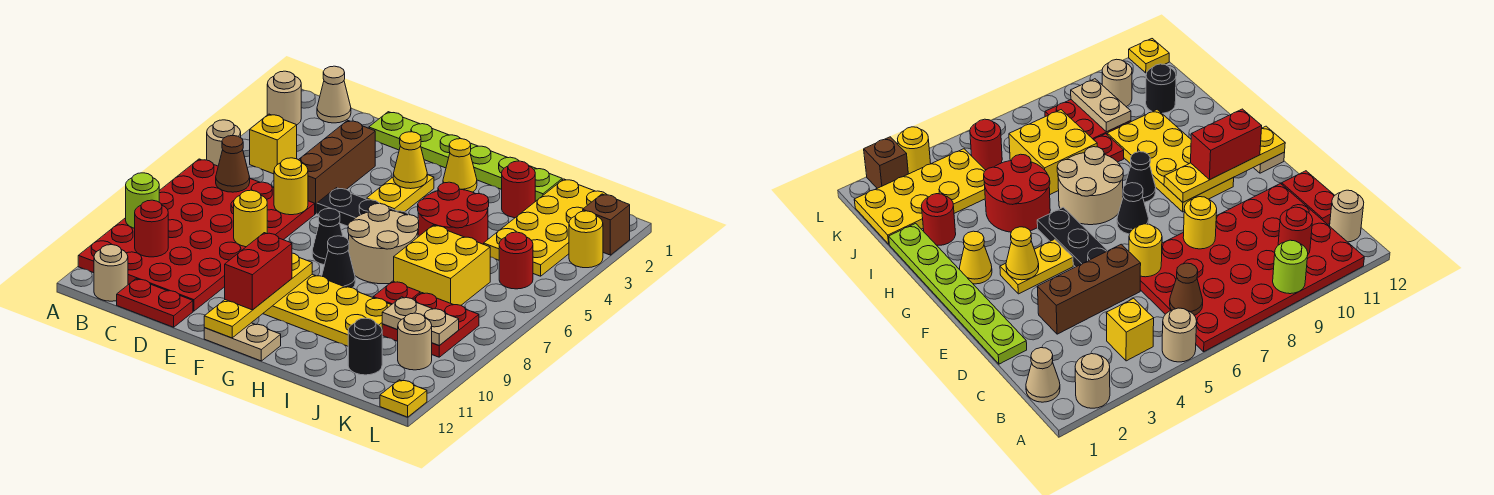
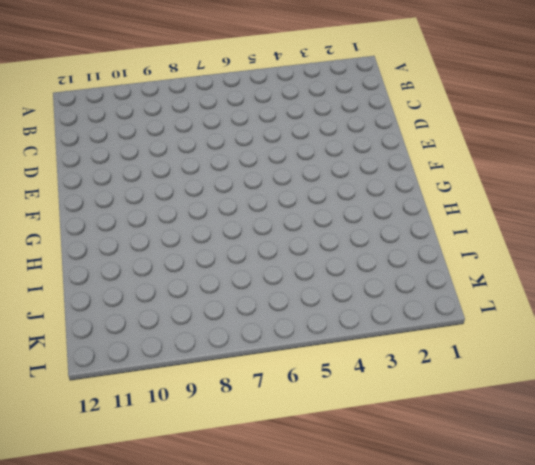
none -> tan 1x1 round brick [267,71,301,125]
none -> tan 1x1 round brick [207,120,241,166]
none -> red 4x6 plate [78,159,315,311]
none -> tan 1x1 cone [317,66,351,123]

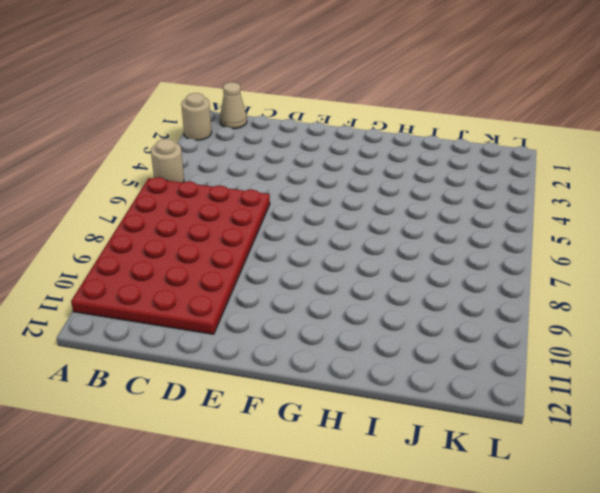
none -> yellow 1x1 brick [250,114,297,174]
none -> tan 1x1 round brick [94,245,128,301]
none -> red 1x2 plate [117,279,193,327]
none -> lime 1x6 plate [369,112,562,201]

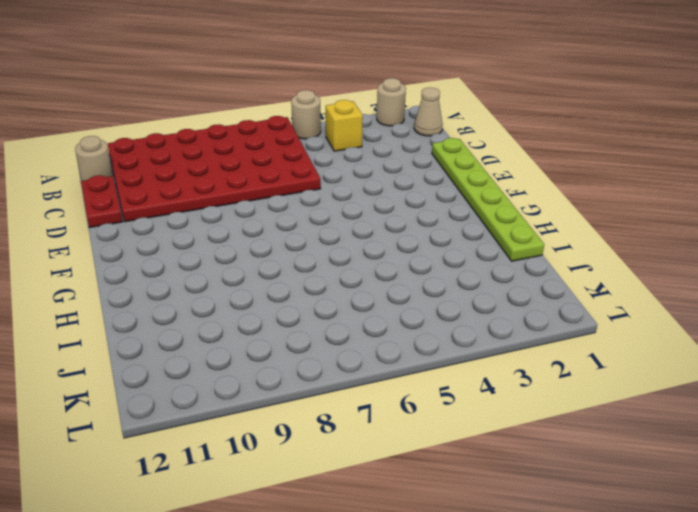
none -> brown 1x3 brick [299,120,375,214]
none -> black 1x3 plate [317,188,409,226]
none -> yellow 1x2 plate [367,175,434,212]
none -> black 1x1 cone [312,208,343,265]

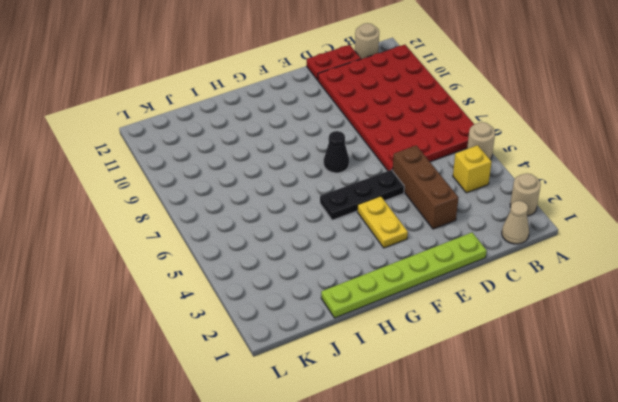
none -> yellow 2x4 plate [263,274,391,346]
none -> tan 1x2 plate [204,323,281,361]
none -> yellow 1x1 cone [443,139,477,192]
none -> tan 2x2 round brick [348,204,419,284]

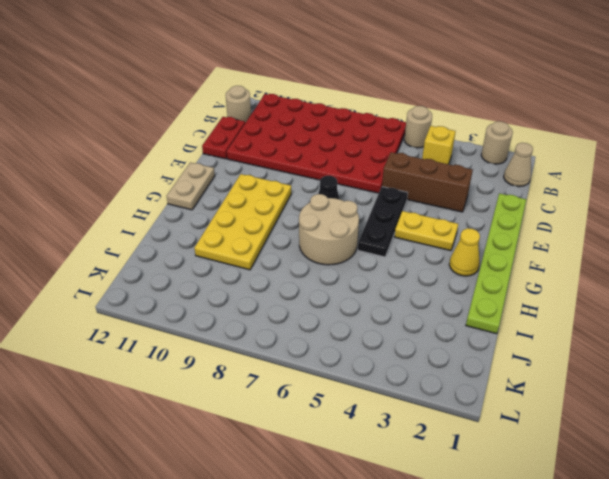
none -> black 1x1 cone [322,236,355,288]
none -> red 2x2 round brick [418,182,489,244]
none -> red 1x1 round brick [502,161,535,218]
none -> yellow 2x2 brick [394,225,490,305]

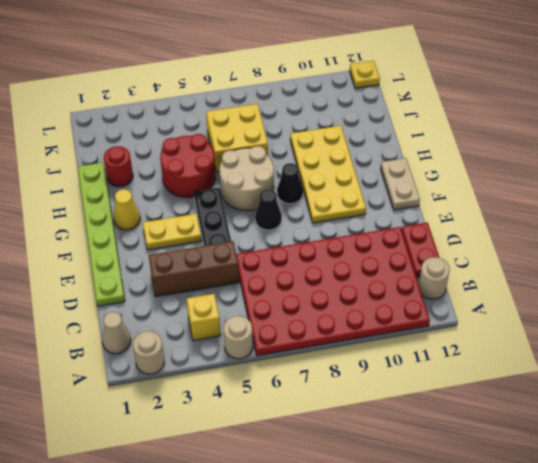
none -> red 1x1 plate [373,281,420,305]
none -> yellow 2x4 plate [484,179,607,276]
none -> red 2x2 plate [382,293,479,357]
none -> black 1x1 round brick [348,318,382,375]

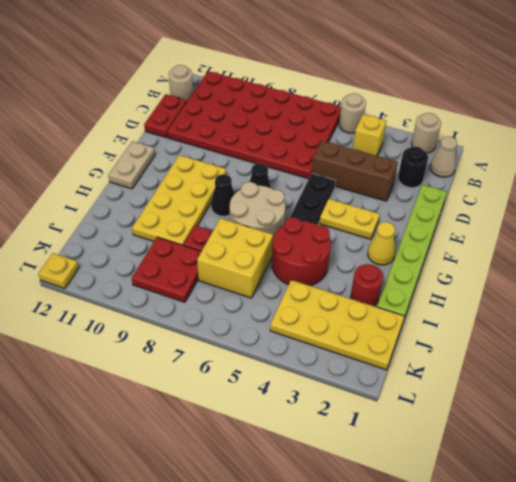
black 1x1 round brick [398,146,428,188] -> black 1x1 round brick moved to [348,318,382,375]
none -> red 1x1 round brick [499,232,533,289]
none -> tan 1x1 round brick [398,313,432,370]
none -> brown 1x1 brick [583,194,630,255]
none -> yellow 1x1 round brick [569,211,603,268]

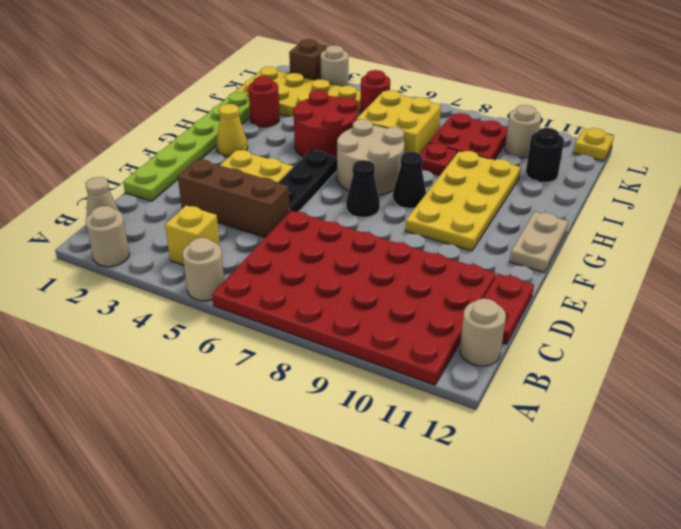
tan 1x1 round brick [321,45,349,87] -> yellow 1x1 round brick [569,211,603,268]
none -> lime 1x1 round brick [126,173,159,228]
none -> brown 1x1 cone [216,136,250,192]
none -> red 1x1 round brick [135,200,168,257]
none -> yellow 1x1 round brick [274,158,308,215]

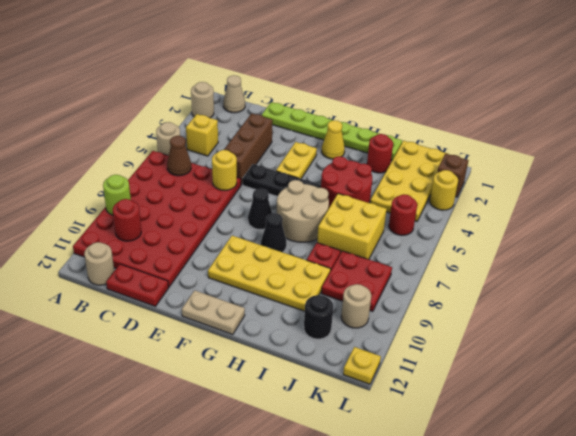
none -> yellow 1x1 round brick [234,190,267,247]
none -> yellow 1x1 cone [393,132,428,189]
none -> yellow 1x4 plate [204,253,312,338]
none -> tan 1x2 plate [382,297,459,345]

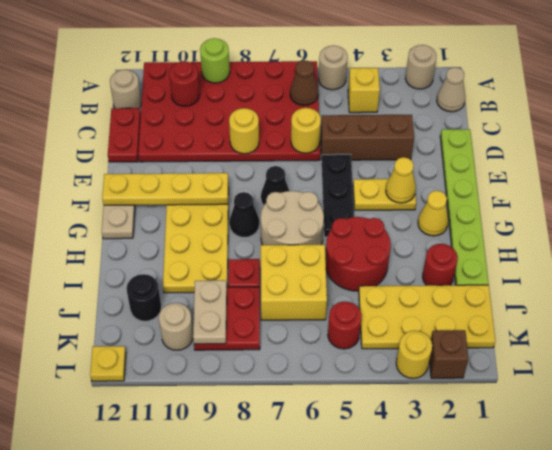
none -> red 1x2 brick [225,233,292,310]

